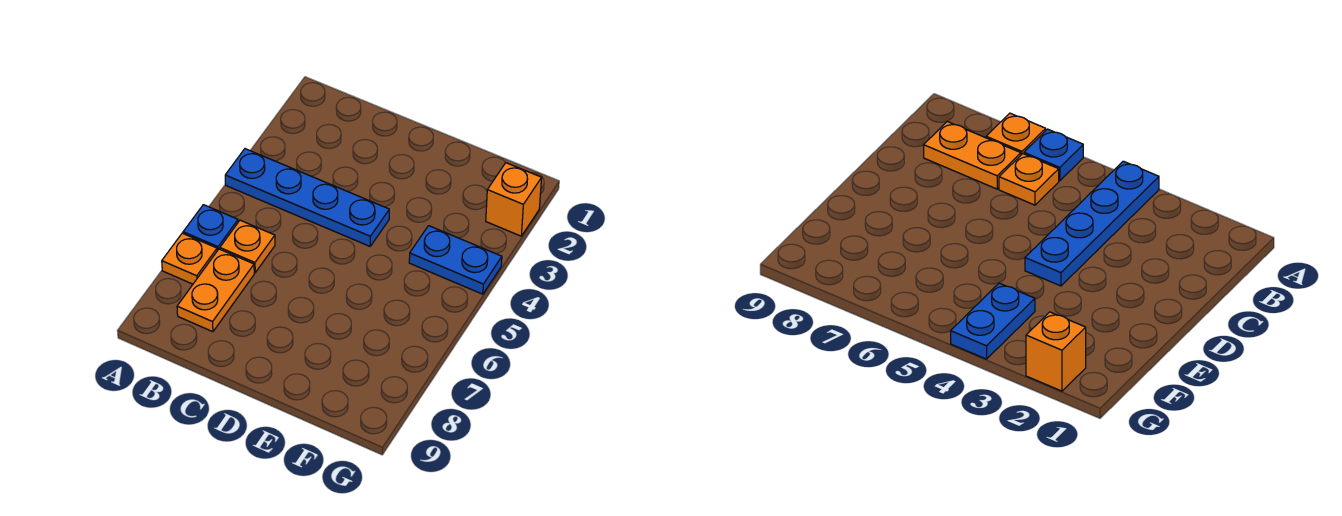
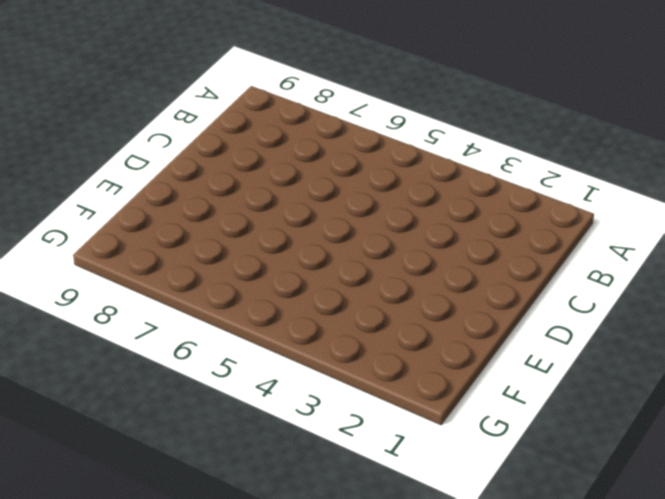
none -> blue 1x4 plate [225,149,389,246]
none -> blue 1x1 plate [183,205,238,251]

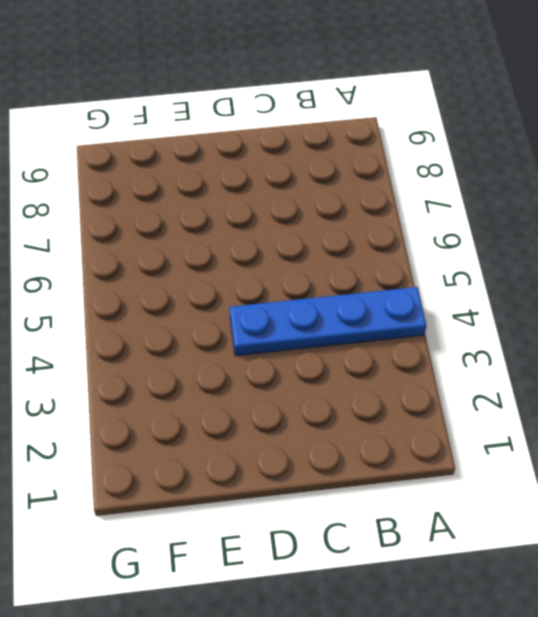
none -> blue 1x1 plate [183,205,238,251]
none -> orange 1x1 plate [162,233,217,284]

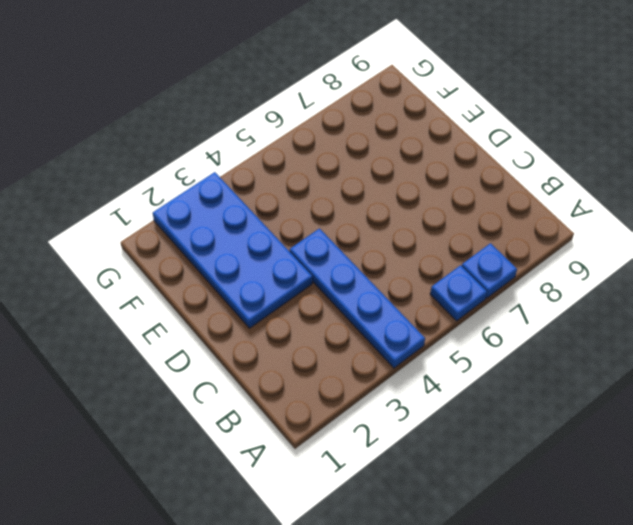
blue 1x1 plate [462,243,517,298] -> orange 1x1 plate [162,233,217,284]
blue 2x4 plate [153,172,312,328] -> orange 1x1 brick [486,163,542,236]
none -> orange 1x1 plate [220,220,275,273]
none -> orange 1x2 plate [177,249,254,332]

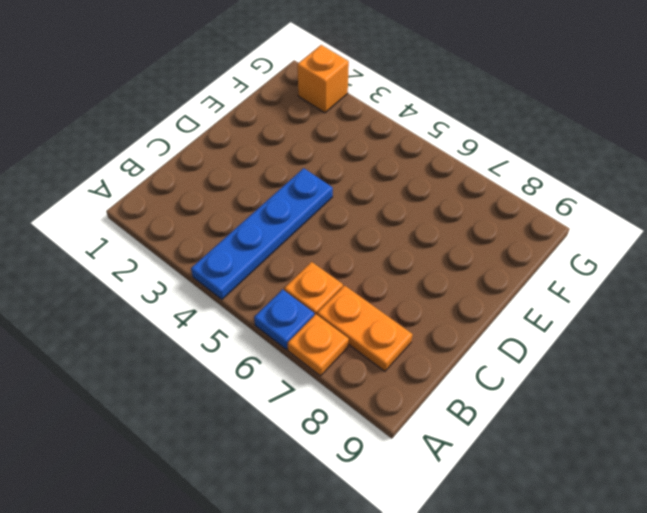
none -> blue 1x2 plate [409,226,502,294]

